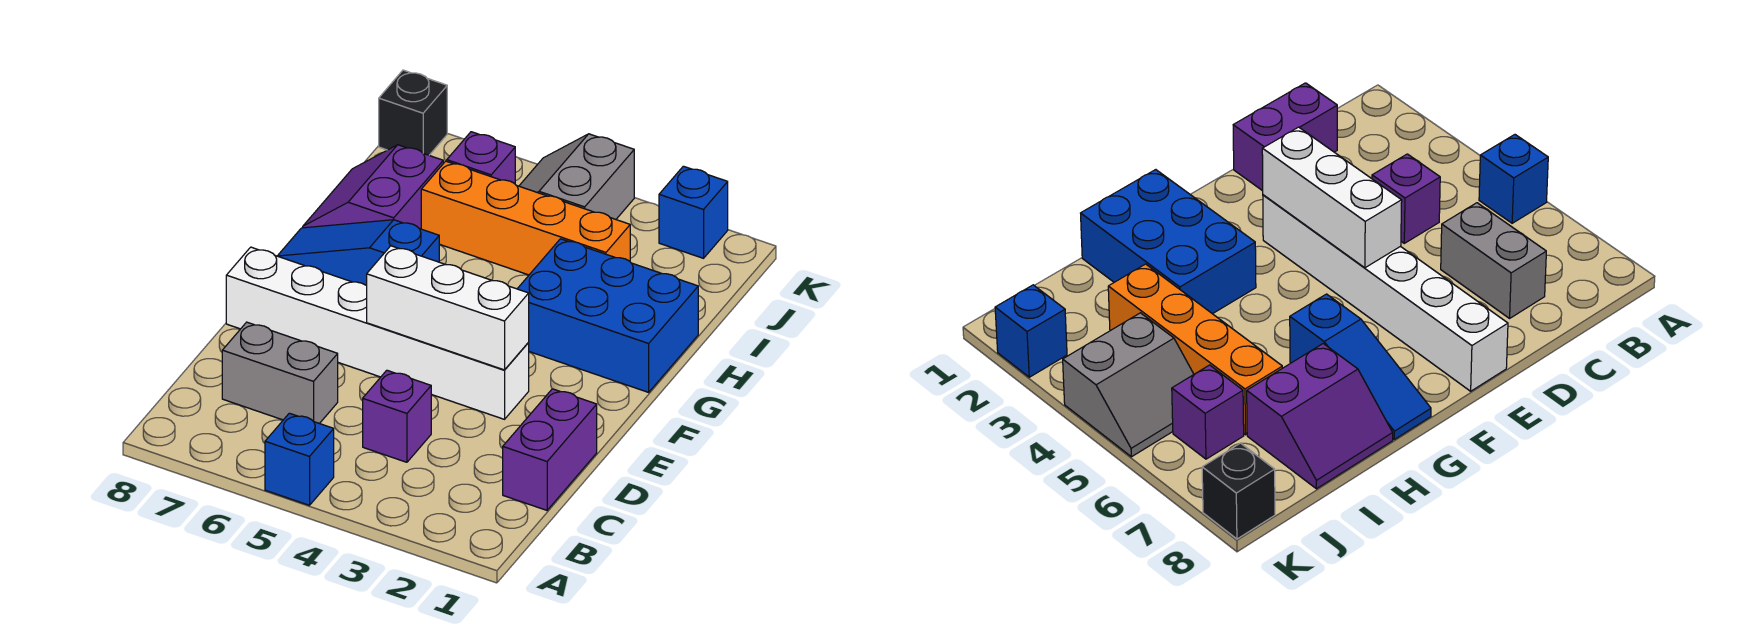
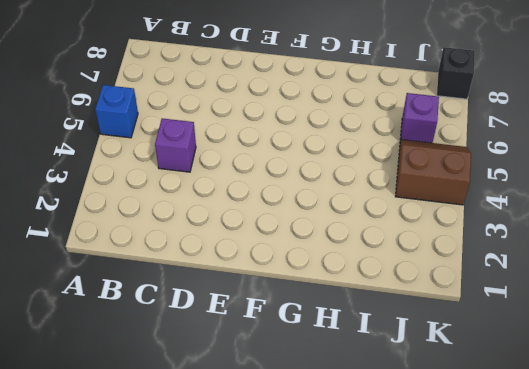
brown 2x2 slope [395,139,471,205] -> grey 2x2 slope [519,134,634,219]
none -> purple 1x2 brick [503,389,597,510]
none -> grey 1x2 brick [222,322,338,424]
none -> white 1x6 brick [226,247,529,419]

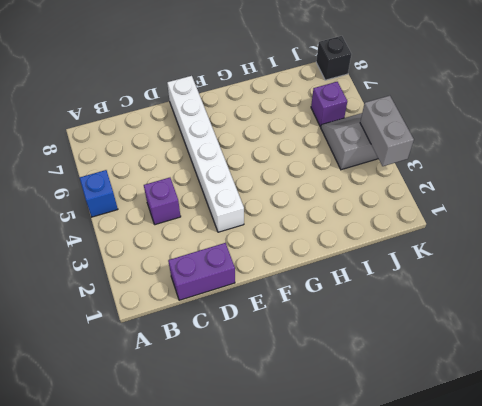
grey 1x2 brick [360,96,414,166] -> grey 1x2 brick moved to [222,322,338,424]
none -> blue 2x3 brick [518,239,698,392]
none -> blue 1x3 slope [278,220,439,286]
none -> purple 2x2 slope [303,145,443,229]

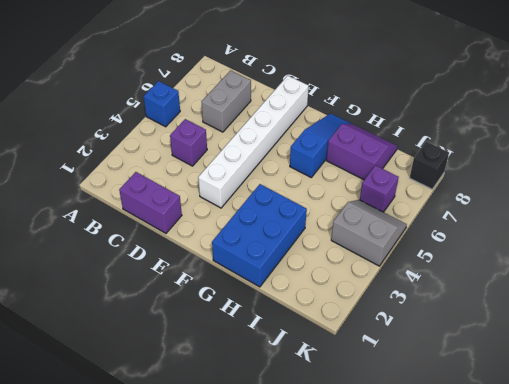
none -> orange 1x4 brick [421,161,630,275]
none -> blue 1x1 brick [659,166,728,258]
none -> white 1x3 brick [367,246,529,370]

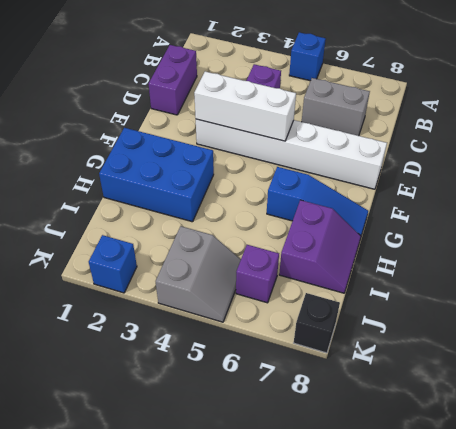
none -> orange 1x4 brick [421,161,630,275]

